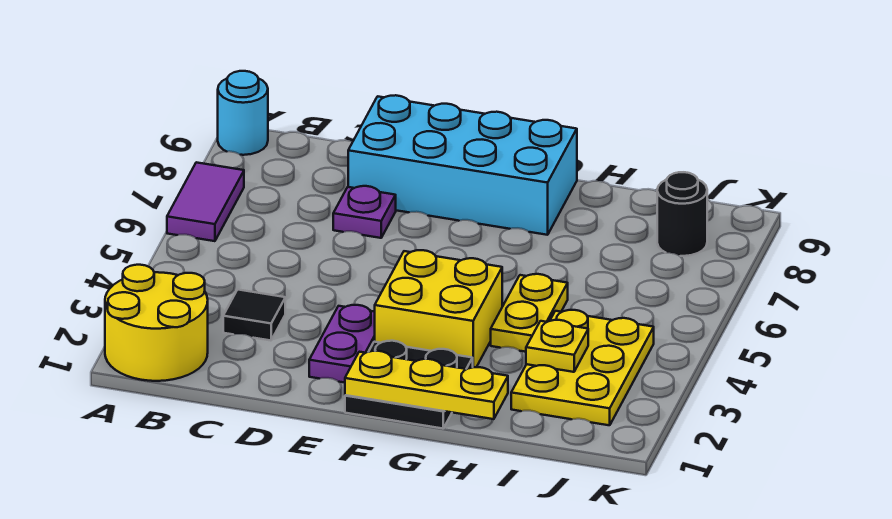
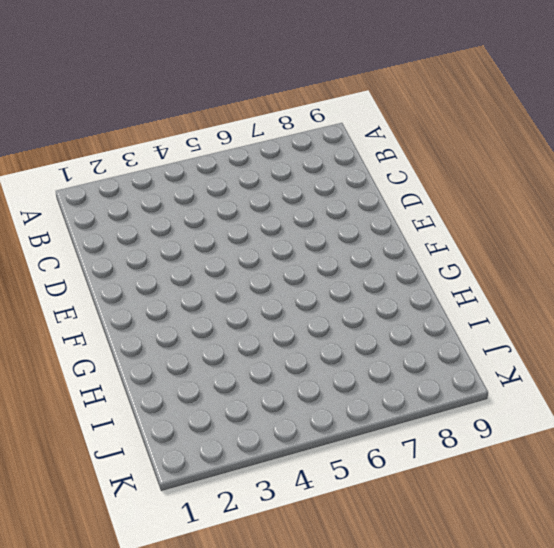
none -> yellow 2x2 round brick [105,265,208,381]
none -> purple 1x2 tile [167,162,244,241]
none -> cyan 1x1 round brick [218,71,268,155]

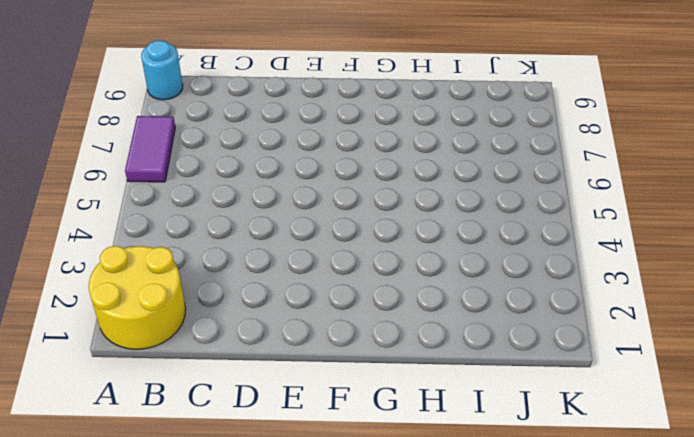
none -> black 1x1 tile [223,290,285,341]
none -> purple 1x1 plate [333,186,396,238]
none -> cyan 2x4 brick [348,95,577,235]

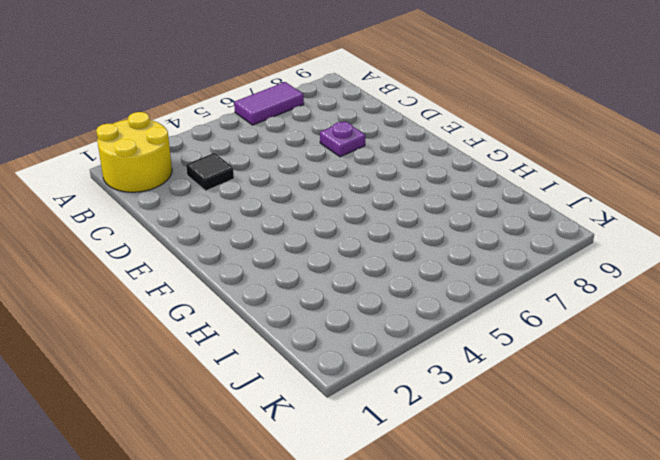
none -> cyan 1x1 round brick [218,71,268,155]
none -> cyan 2x4 brick [348,95,577,235]
none -> purple 1x2 plate [309,305,375,383]

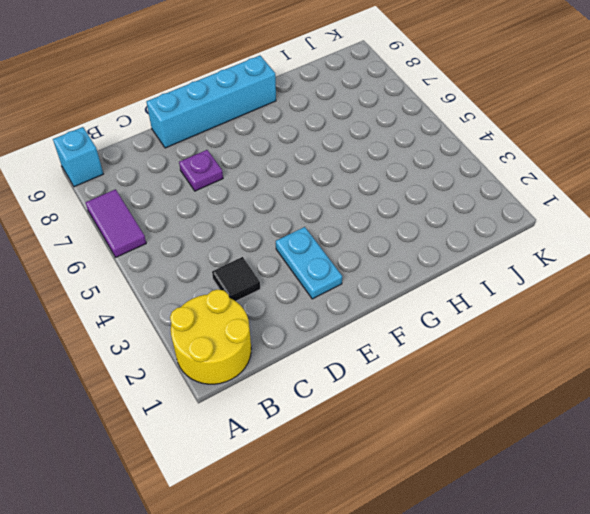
cyan 1x1 brick [53,127,103,187] -> cyan 1x1 round brick [218,71,268,155]
cyan 1x4 brick [146,56,276,148] -> cyan 2x4 brick [348,95,577,235]
cyan 1x2 plate [276,227,342,299] -> purple 1x2 plate [309,305,375,383]
none -> black 2x2 plate [345,341,473,429]
none -> yellow 2x2 brick [375,250,502,367]
none -> yellow 1x2 plate [491,274,568,352]

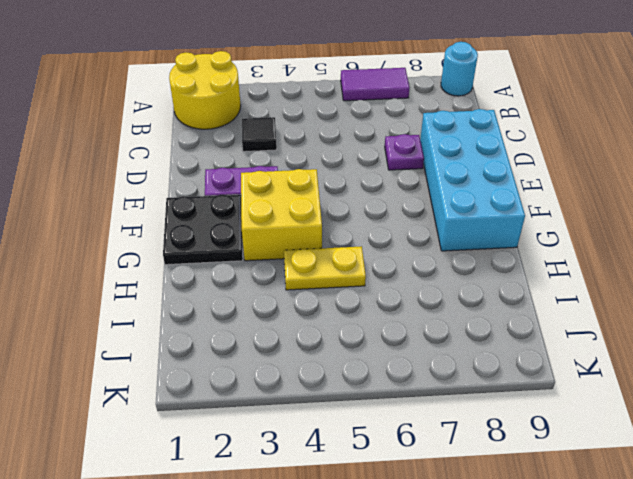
none -> yellow 2x3 plate [511,310,654,425]
none -> black 1x1 round brick [657,172,707,256]
none -> yellow 1x3 plate [345,351,508,419]

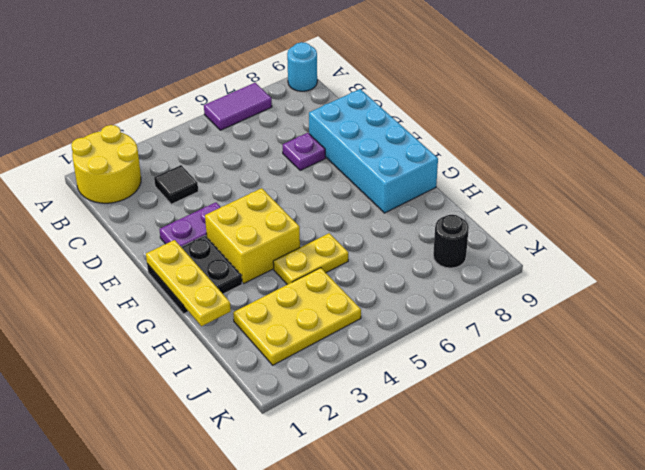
none -> yellow 1x1 plate [526,320,588,372]

